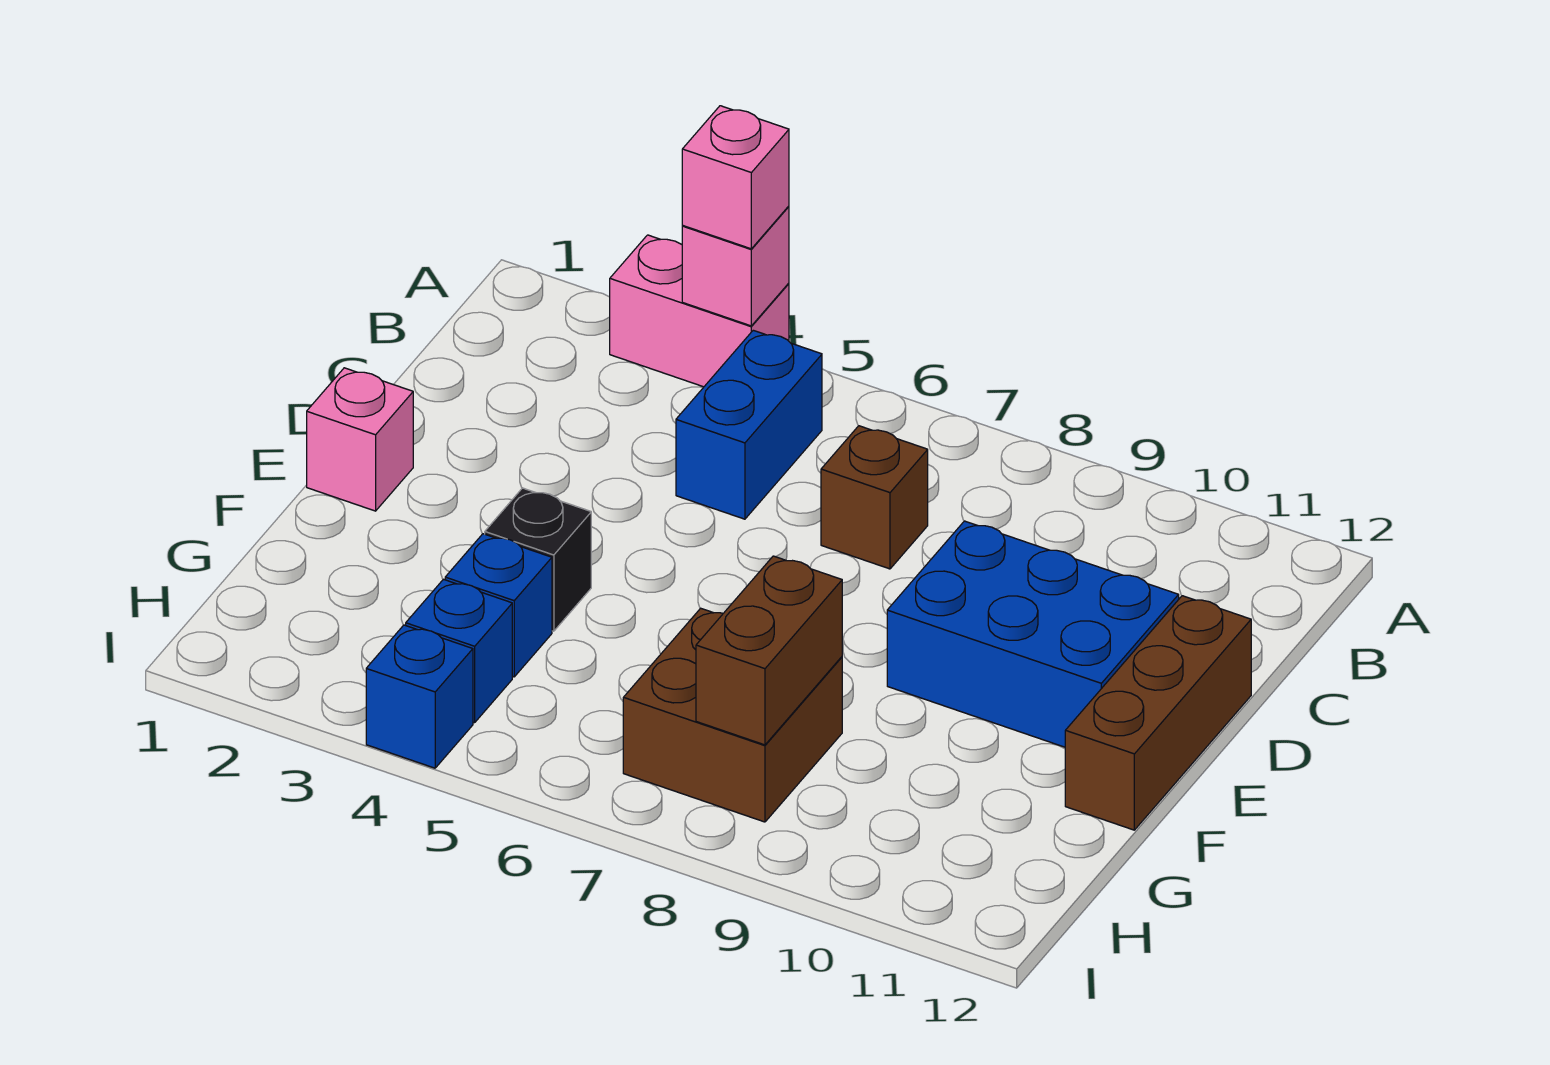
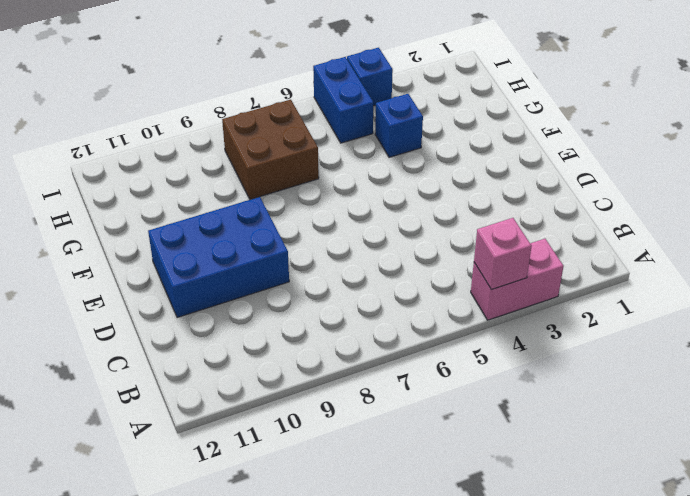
blue 1x2 brick [313,57,373,143] -> blue 1x2 brick moved to [676,330,822,519]
none -> brown 1x1 brick [821,426,928,569]
none -> brown 1x3 brick [1065,596,1251,830]
none -> pink 1x1 brick [307,368,413,511]

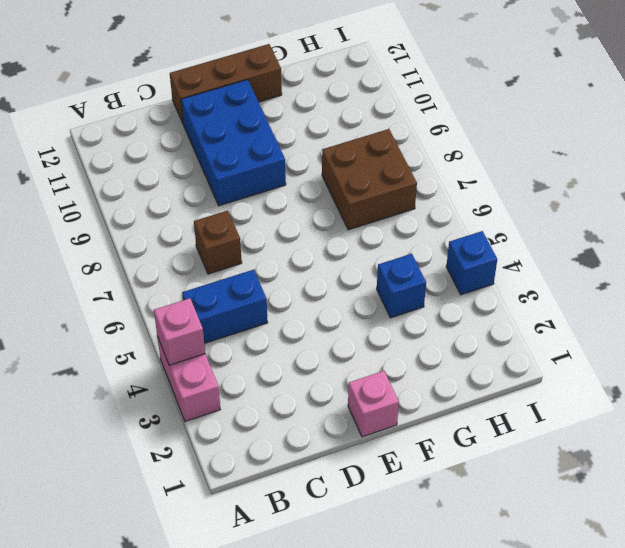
none -> black 1x1 brick [485,488,591,631]
none -> blue 1x1 brick [406,579,512,723]
none -> brown 1x2 brick [696,556,842,745]

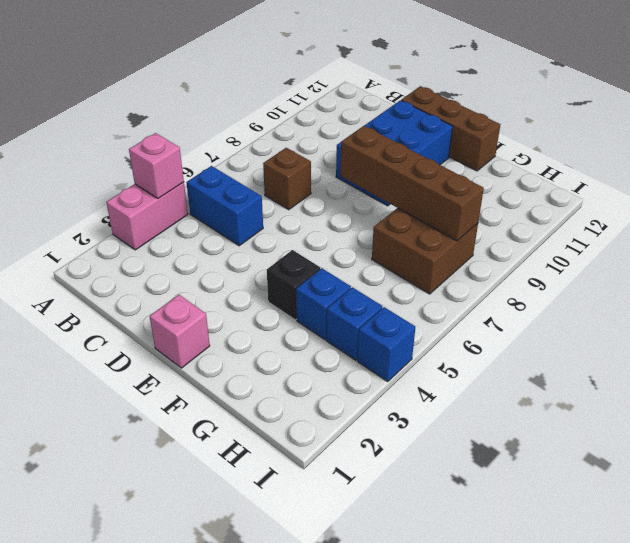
brown 1x4 brick [340,126,484,241] -> brown 1x2 brick [696,556,842,745]
none -> pink 1x1 brick [682,106,789,249]

